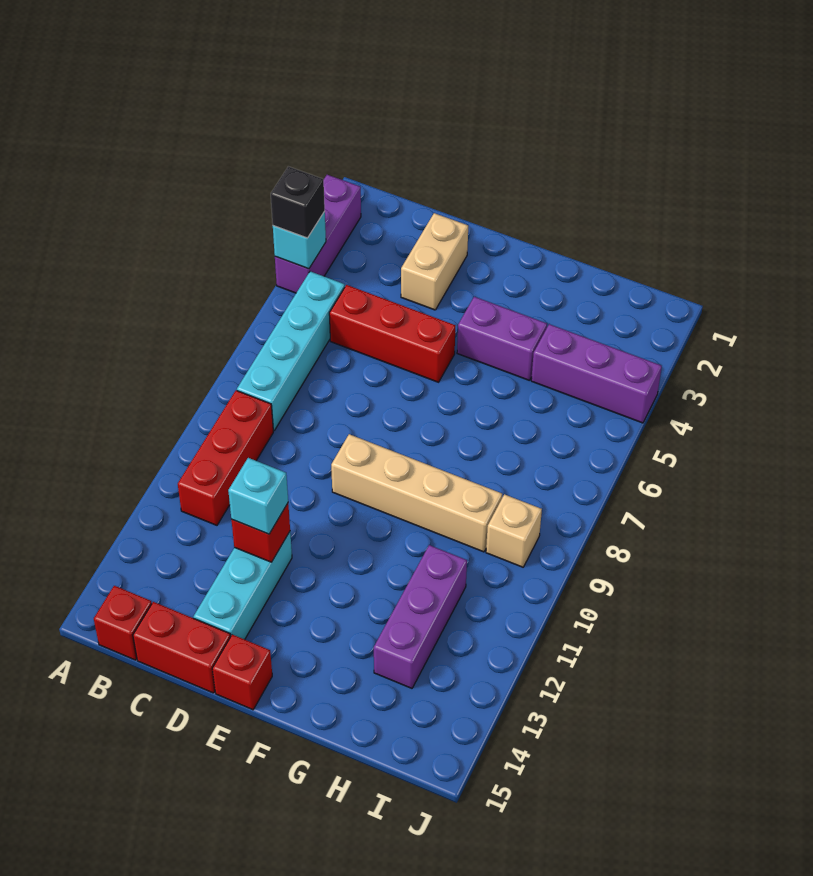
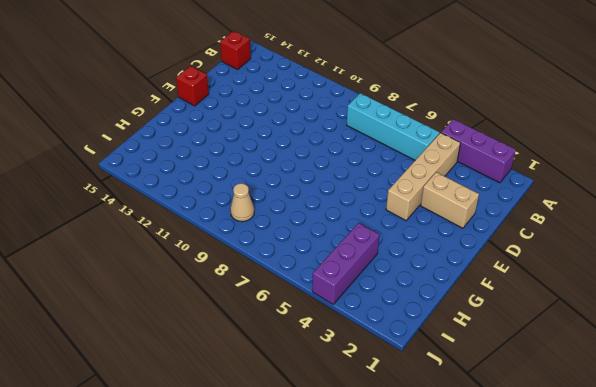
tan 1x4 brick [386,133,460,220] -> tan 1x4 brick moved to [331,434,502,552]
tan 1x1 cone [230,183,254,222] -> tan 1x1 brick [486,494,542,567]
none -> red 1x3 brick [178,390,273,525]
none -> red 1x3 brick [329,285,455,382]
none -> red 1x2 brick [133,602,231,693]

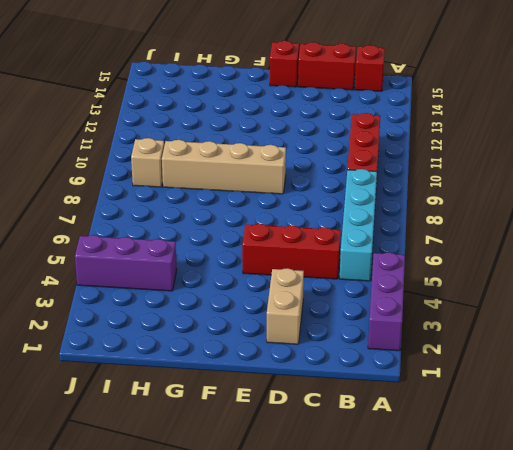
none -> cyan 1x3 brick [194,532,292,640]
none -> purple 1x2 brick [457,297,547,380]
none -> purple 1x3 brick [374,545,467,688]

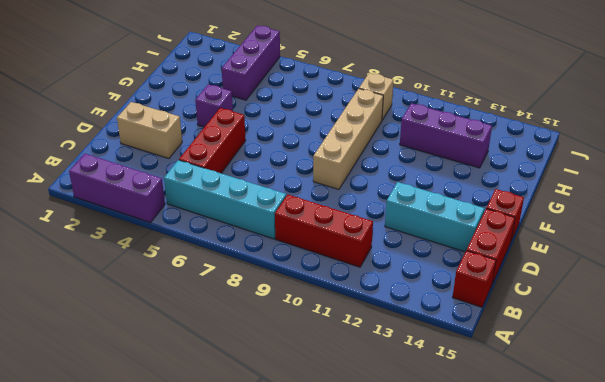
purple 1x1 brick [195,84,233,127] -> purple 1x2 brick [457,297,547,380]
none -> cyan 1x1 brick [273,212,326,269]
none -> red 1x1 brick [231,503,290,562]
none -> black 1x1 brick [271,166,325,238]

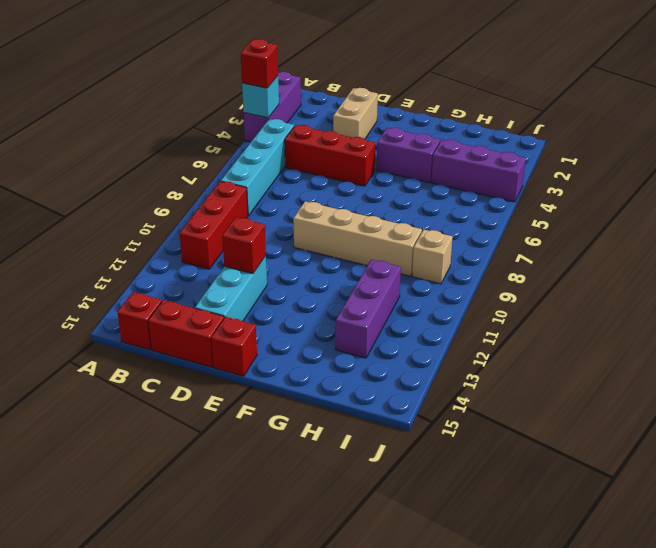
red 1x1 brick [241,39,278,88] -> black 1x1 brick [271,166,325,238]
none -> cyan 1x1 brick [228,458,288,534]

